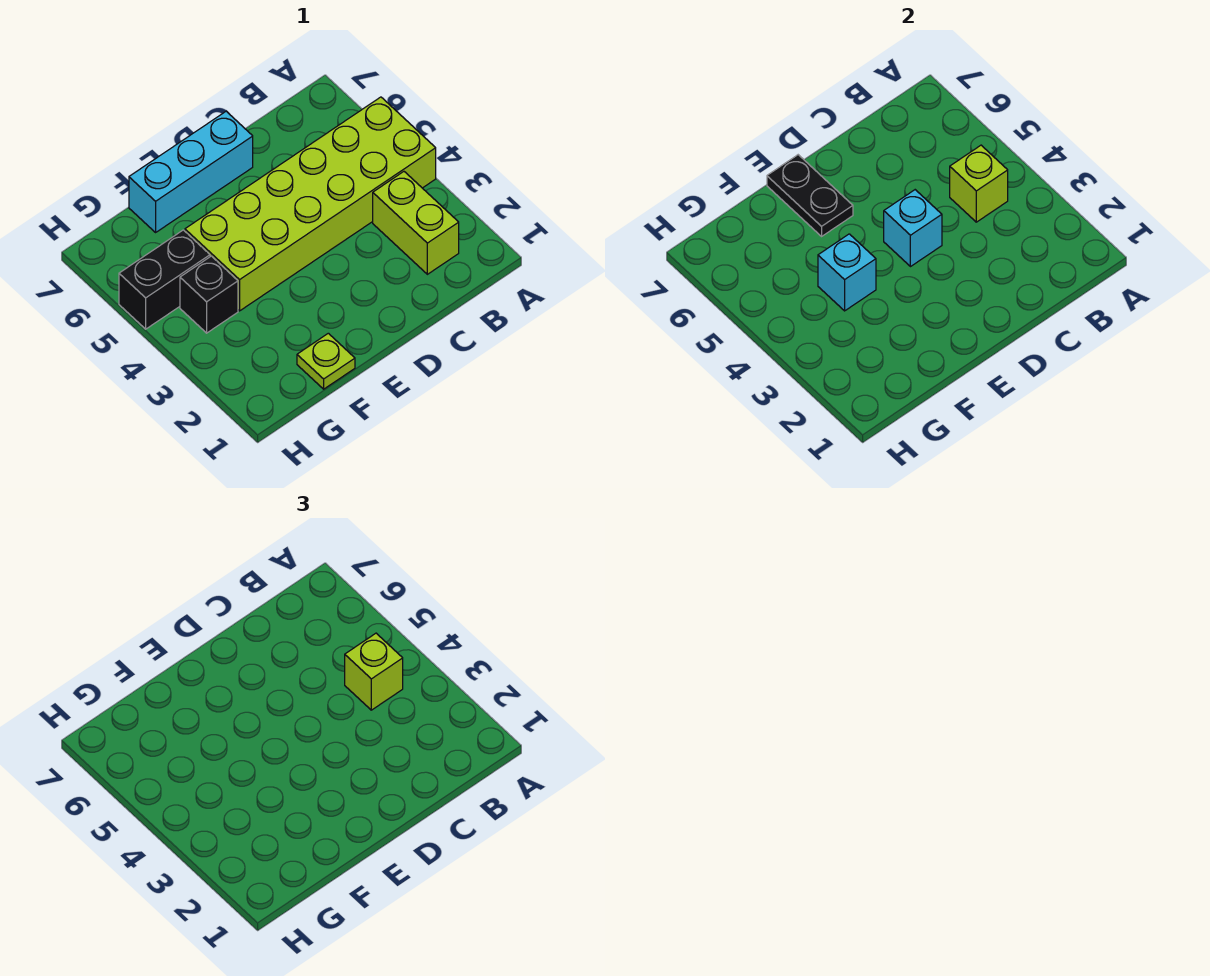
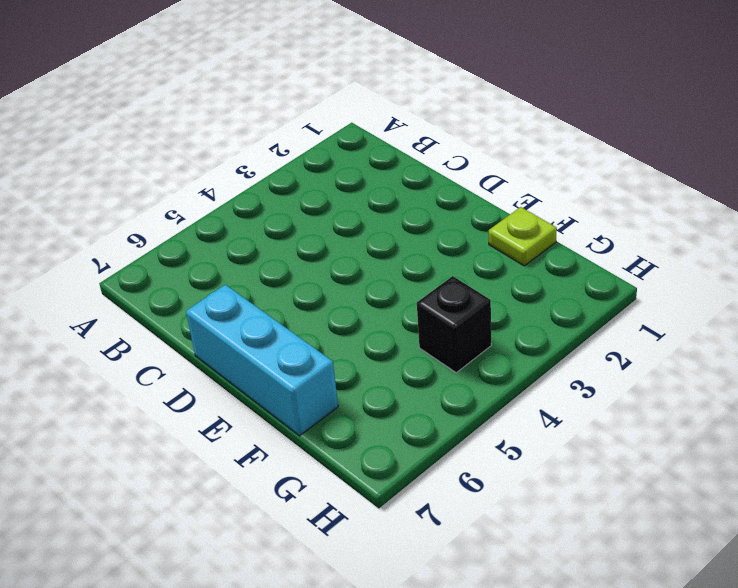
none -> lime 2x6 brick [185,97,436,311]
none -> lime 1x2 brick [373,172,459,274]

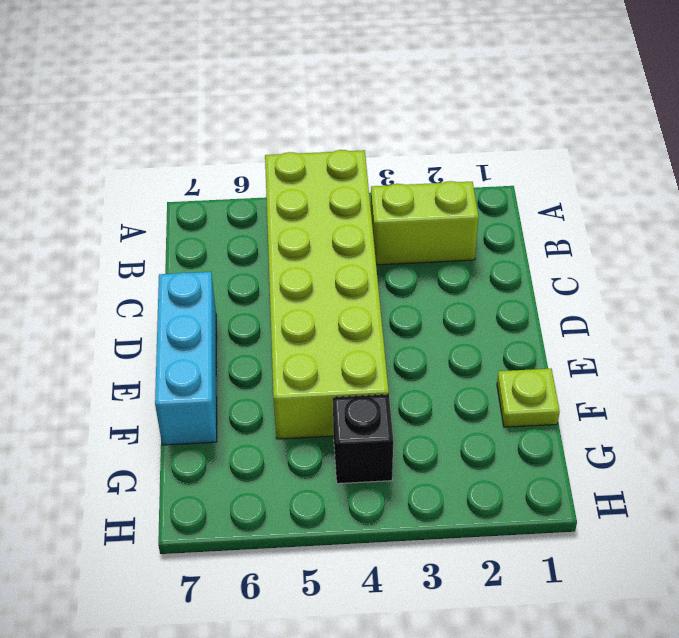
none -> black 1x2 brick [119,230,210,329]
none -> lime 1x1 brick [950,145,1008,222]

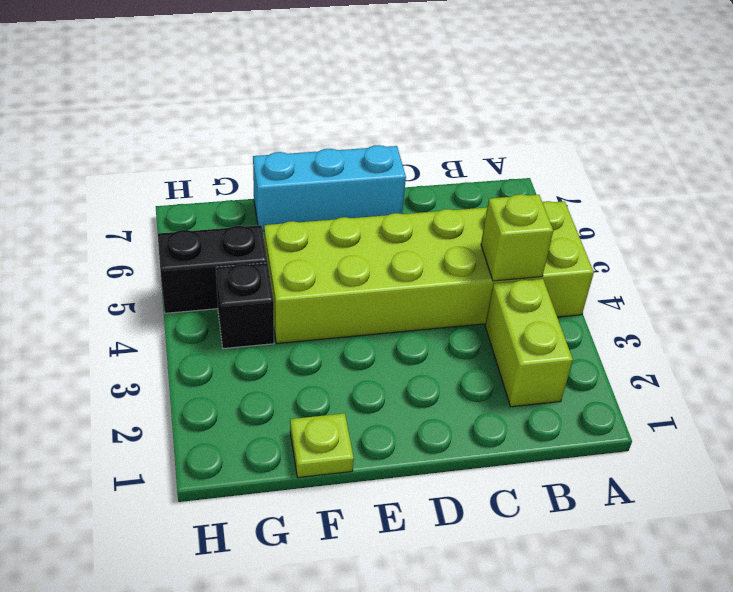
none -> cyan 1x1 brick [884,190,942,267]
none -> black 1x2 plate [767,155,853,236]

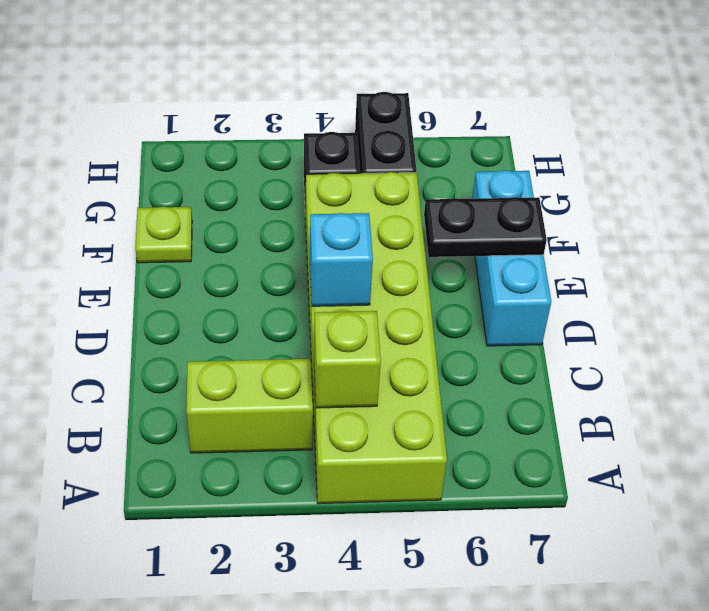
none -> cyan 1x1 brick [818,234,876,311]
none -> lime 1x1 brick [345,633,403,710]

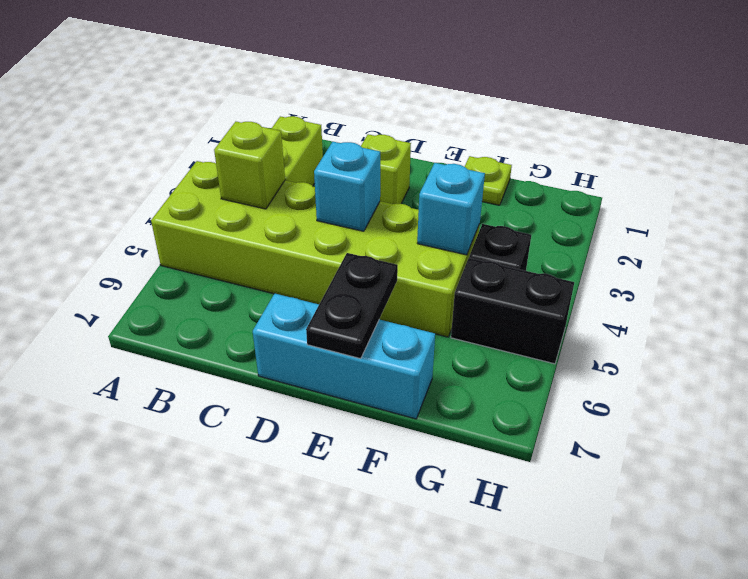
lime 1x1 brick [361,134,411,204] -> lime 1x1 brick moved to [345,633,403,710]

